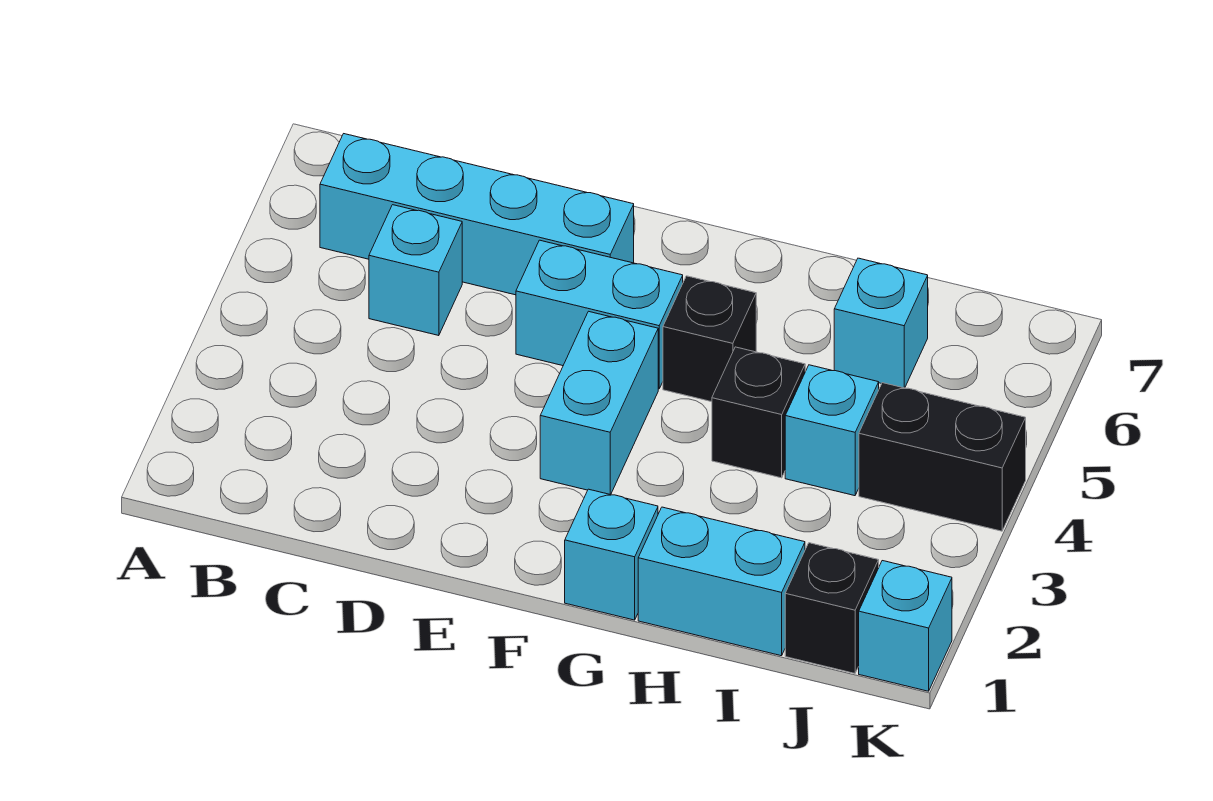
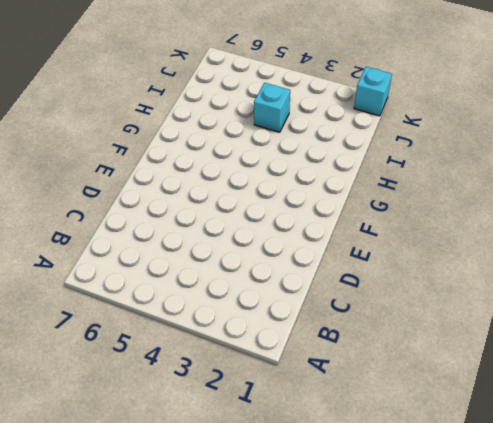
none -> cyan 1x4 brick [320,134,634,295]
none -> cyan 1x1 brick [369,205,462,336]
none -> cyan 1x2 brick [516,240,683,389]

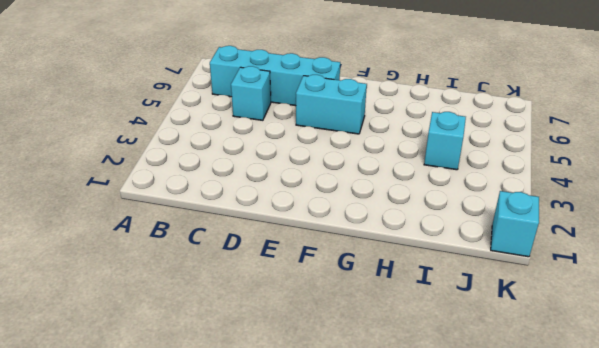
none -> cyan 1x2 brick [540,311,658,495]
none -> cyan 1x1 brick [565,489,658,620]
none -> black 1x1 brick [663,276,756,402]

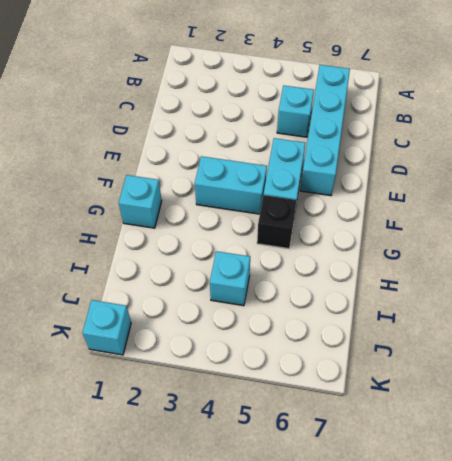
none -> cyan 1x2 brick [638,507,805,656]
none -> black 1x1 brick [712,347,805,478]
none -> cyan 1x1 brick [834,258,928,388]

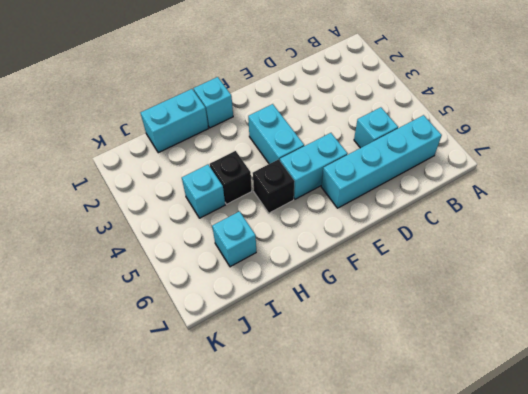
none -> black 1x1 brick [785,543,879,673]
none -> black 1x2 brick [859,383,1026,531]
none -> cyan 1x1 brick [859,561,952,691]

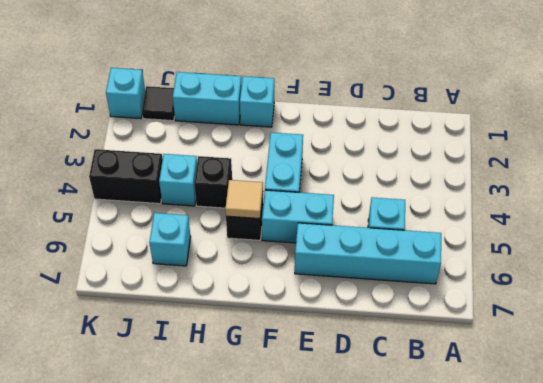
tan 1x1 tile [225,180,263,219] -> none
black 1x1 tile [142,86,175,121] -> black 1x1 brick [785,543,879,673]

